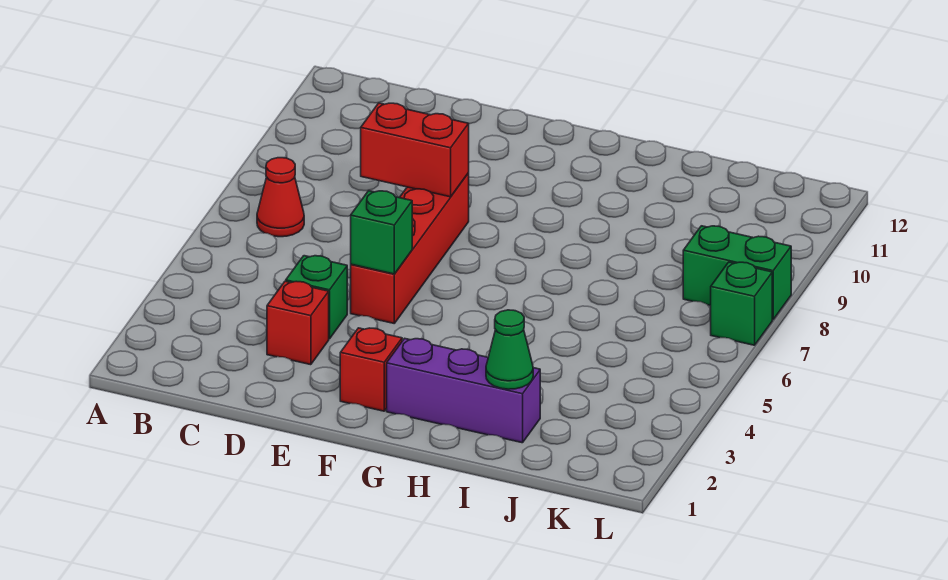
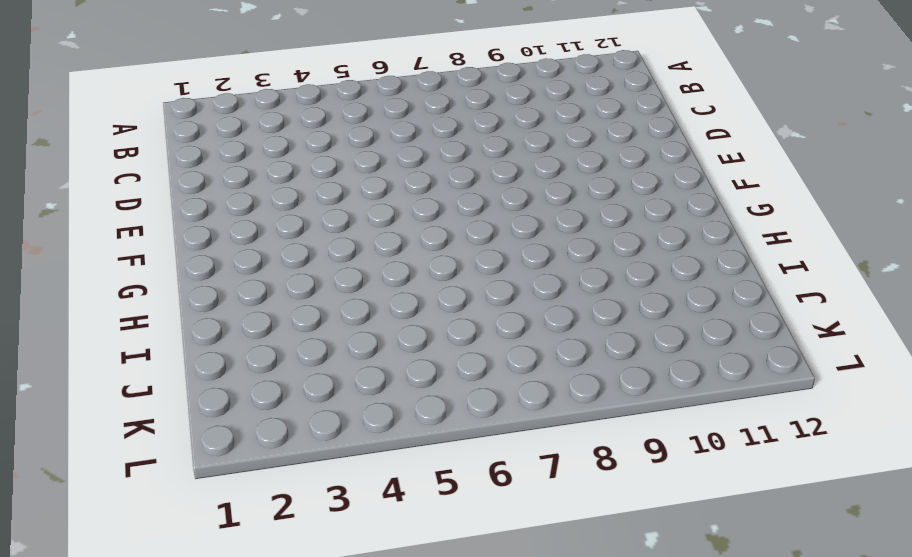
none -> red 1x1 cone [257,158,304,237]
none -> red 1x1 brick [267,281,329,365]

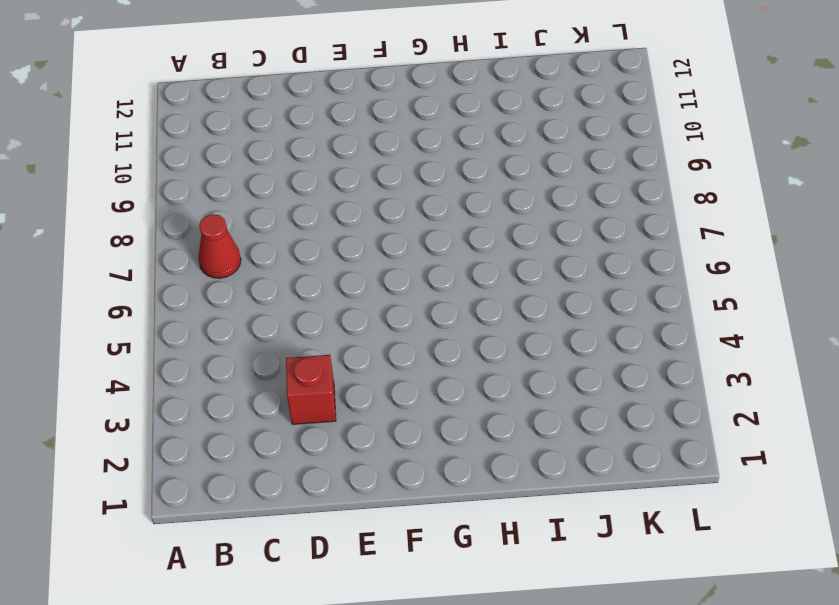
none -> green 1x1 brick [286,256,347,339]
none -> red 1x4 brick [351,173,469,323]

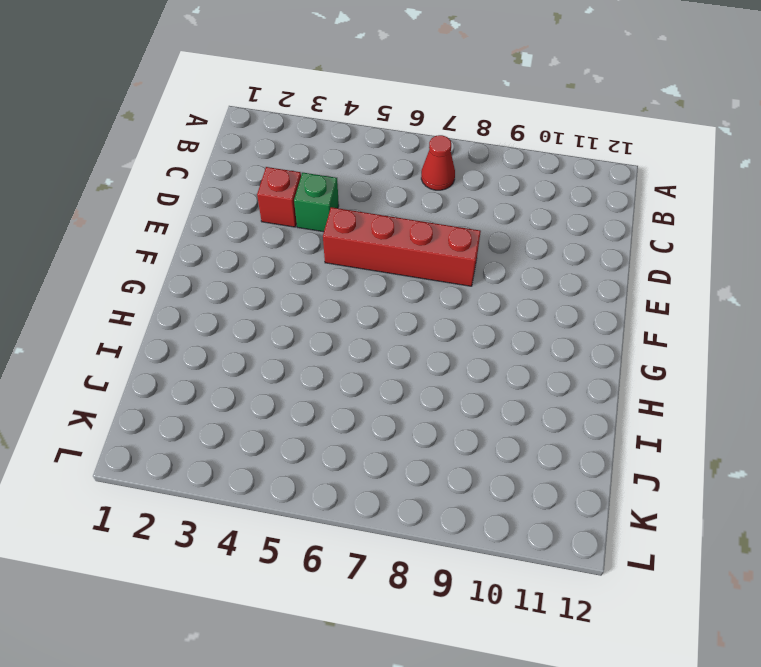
none -> red 1x1 brick [340,328,402,411]
none -> purple 1x3 brick [387,338,540,443]

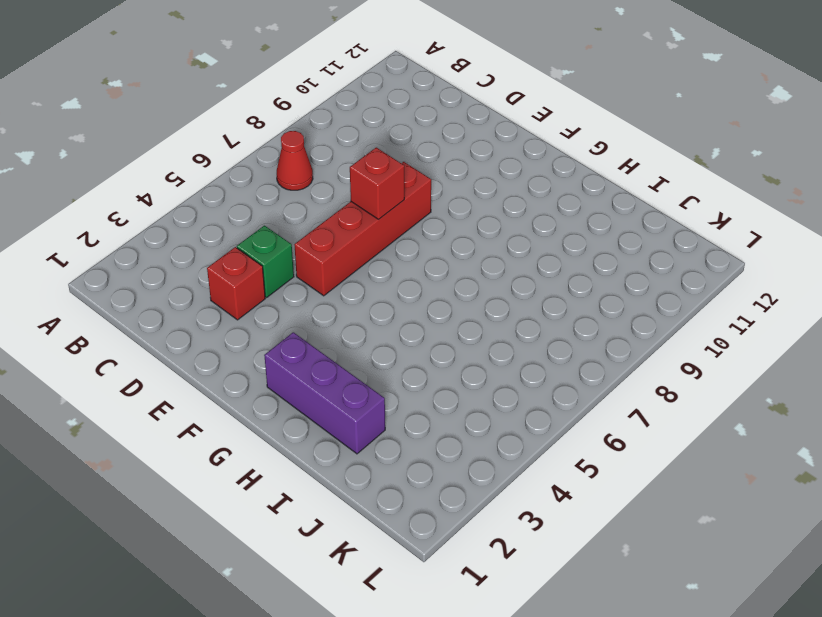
red 1x1 brick [350,148,404,219] -> red 1x1 brick moved to [340,328,402,411]
none -> green 1x2 brick [683,226,791,320]
none -> green 1x1 brick [711,262,772,345]

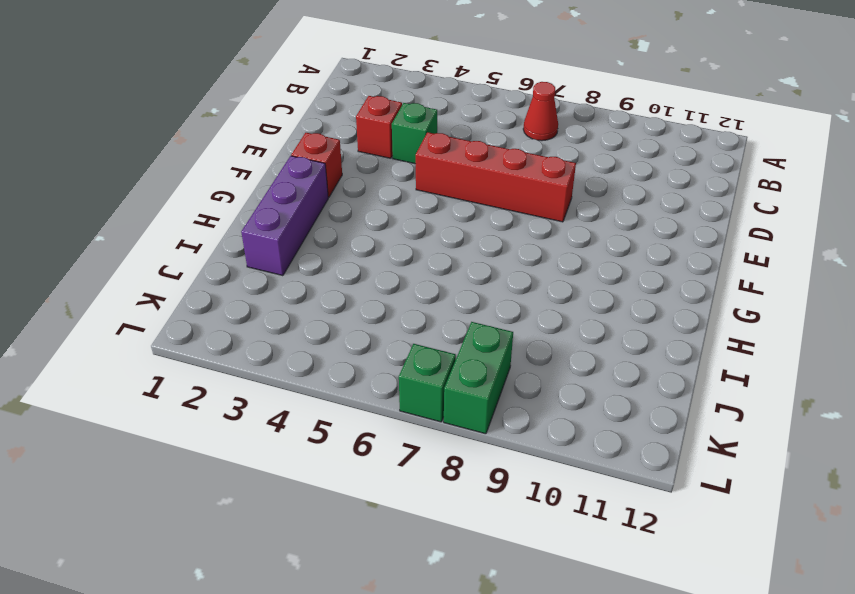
none -> red 1x2 brick [361,103,469,197]
none -> green 1x1 brick [351,191,412,274]

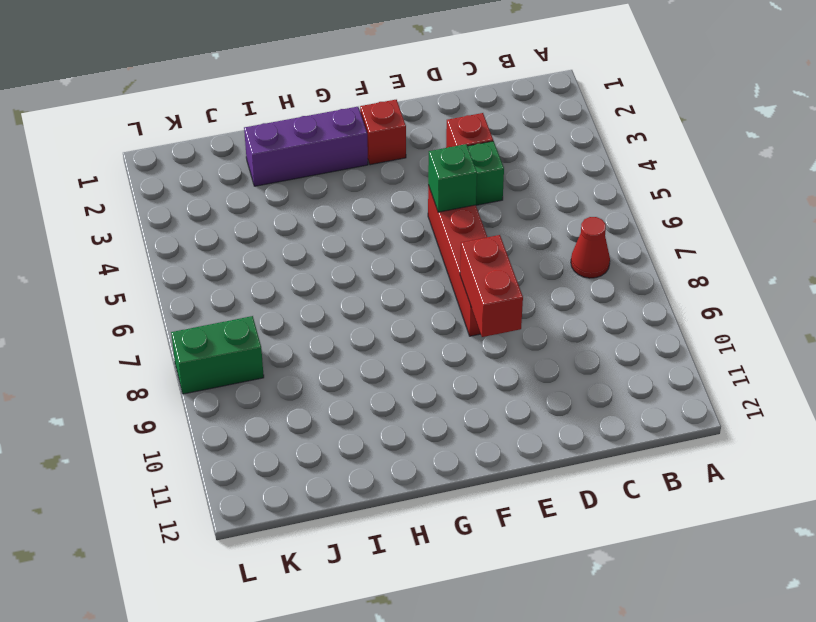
red 1x2 brick [460,235,523,337] -> red 1x2 brick turned to [361,103,469,197]
none -> green 1x1 brick [711,262,772,345]
none -> green 1x1 cone [486,310,533,389]

